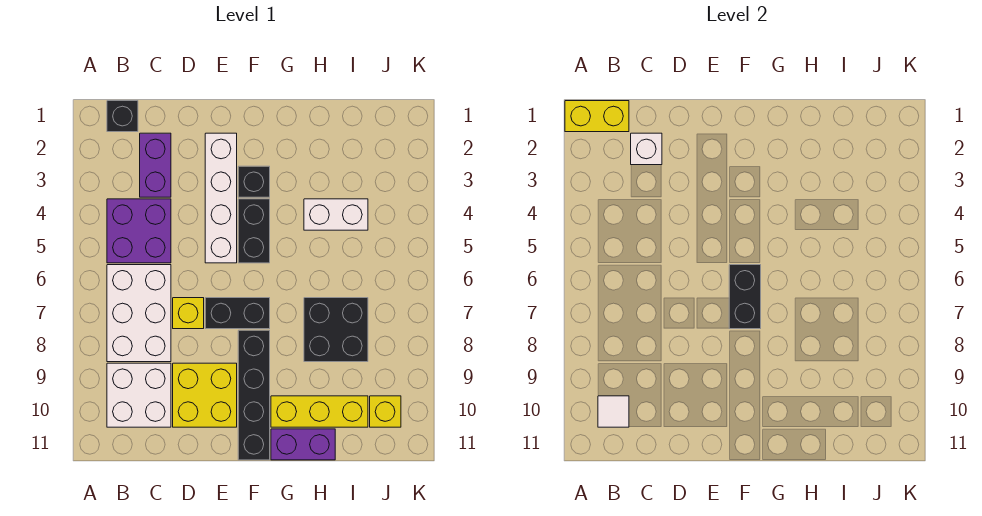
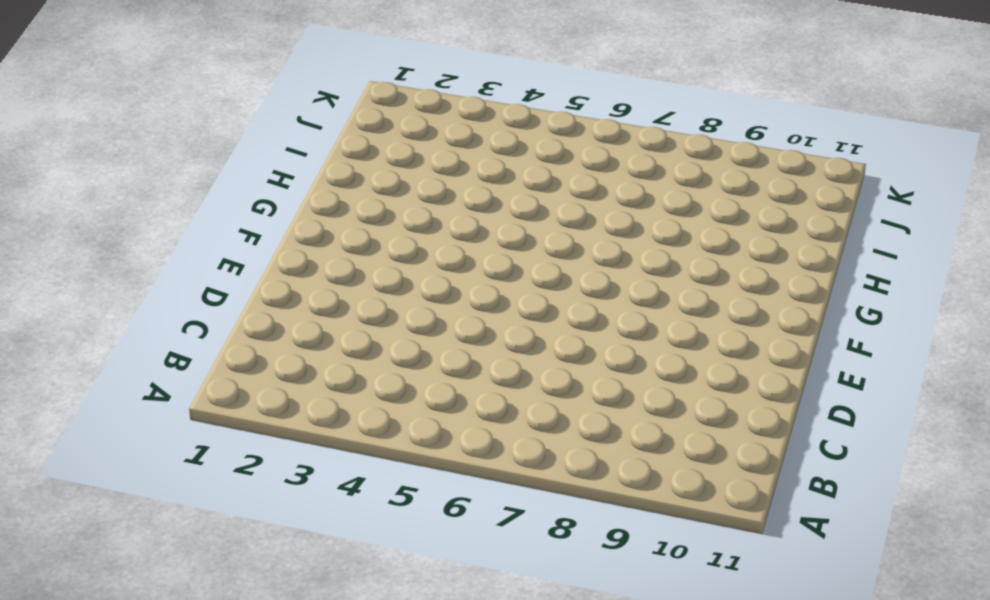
none -> black 1x1 brick [107,101,138,132]
none -> purple 2x2 brick [107,199,171,263]
none -> white 2x3 brick [107,265,171,362]

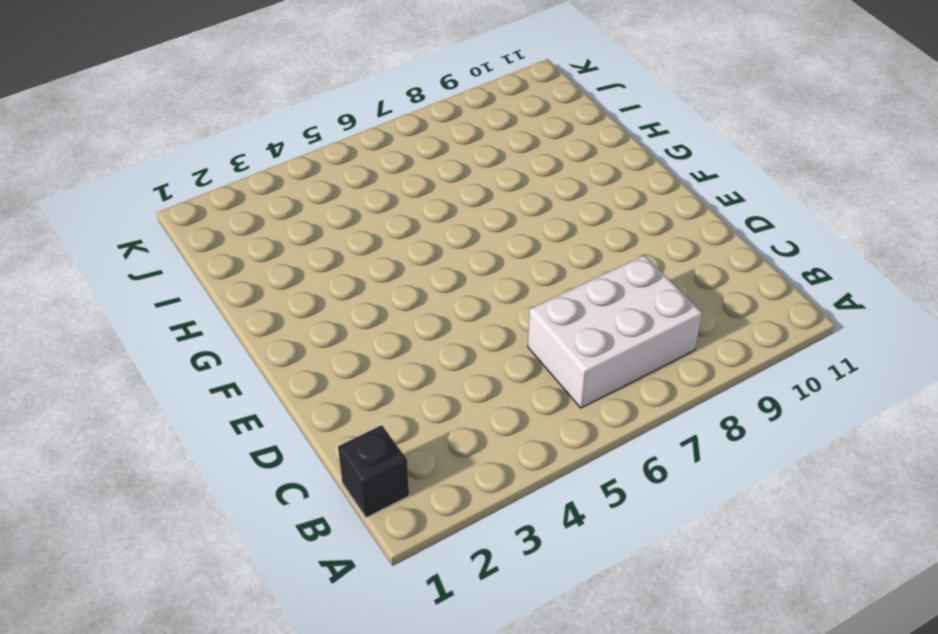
none -> purple 2x2 brick [107,199,171,263]
none -> white 2x2 brick [107,363,171,427]
none -> purple 1x2 brick [140,133,171,197]

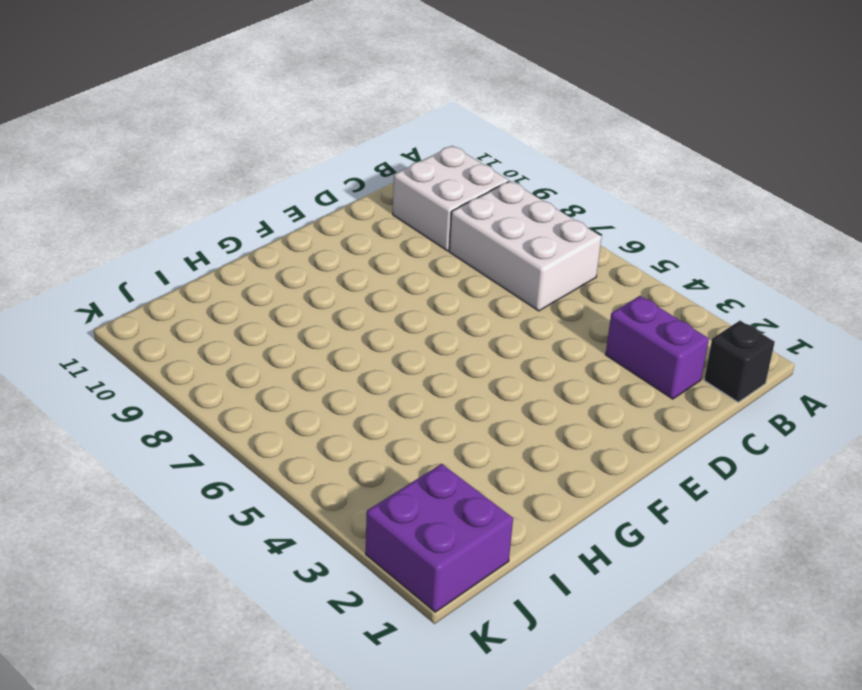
purple 2x2 brick [366,464,513,612] -> purple 2x2 brick moved to [107,199,171,263]
none -> yellow 1x1 brick [173,298,204,329]
none -> yellow 2x2 brick [173,363,237,427]
none -> white 1x4 brick [205,133,237,263]

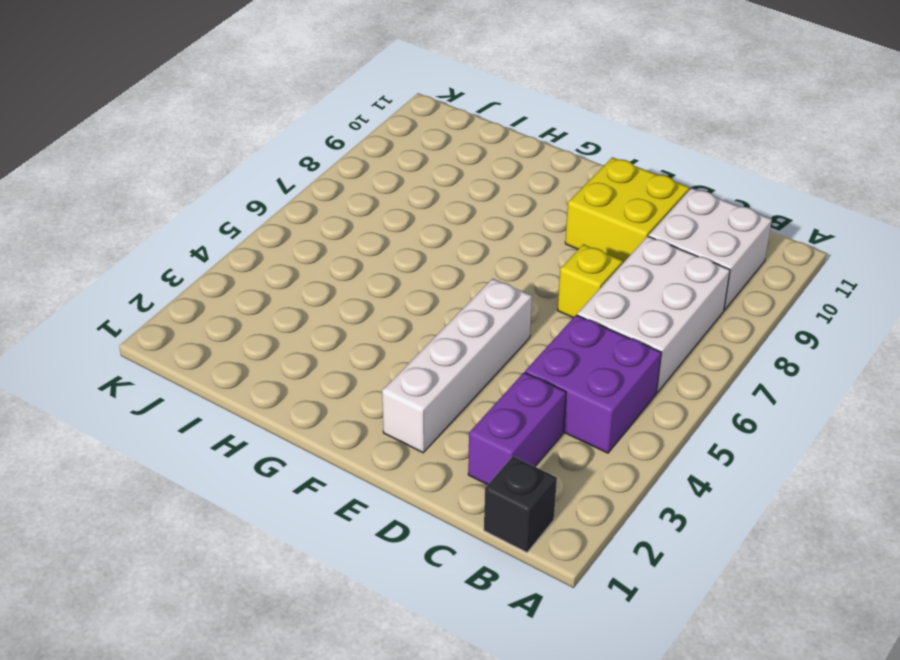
none -> black 1x2 brick [205,298,270,329]
none -> black 1x1 brick [238,166,270,197]
none -> black 1x2 brick [238,199,270,263]

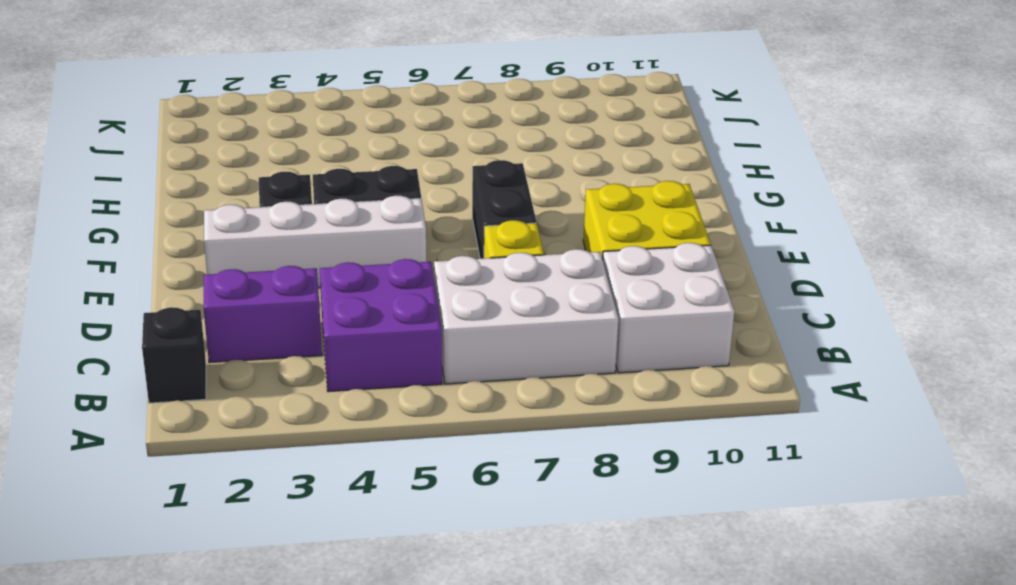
none -> black 1x4 brick [238,330,270,460]
none -> yellow 1x3 brick [271,396,368,427]
none -> purple 1x2 brick [271,429,335,460]

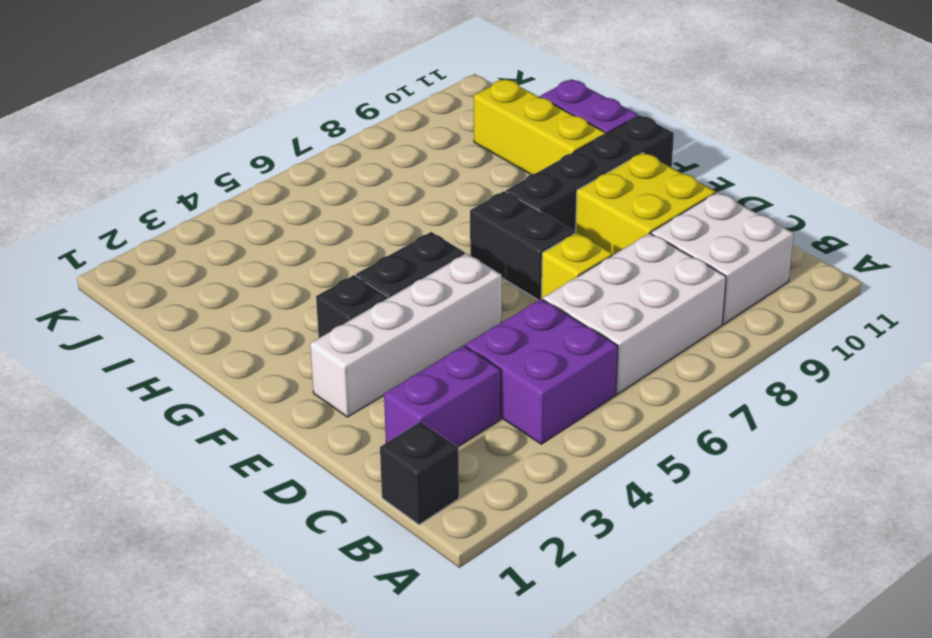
none -> white 1x2 brick [304,199,368,230]
none -> black 2x2 brick [304,298,368,362]
none -> yellow 1x1 brick [370,396,401,427]

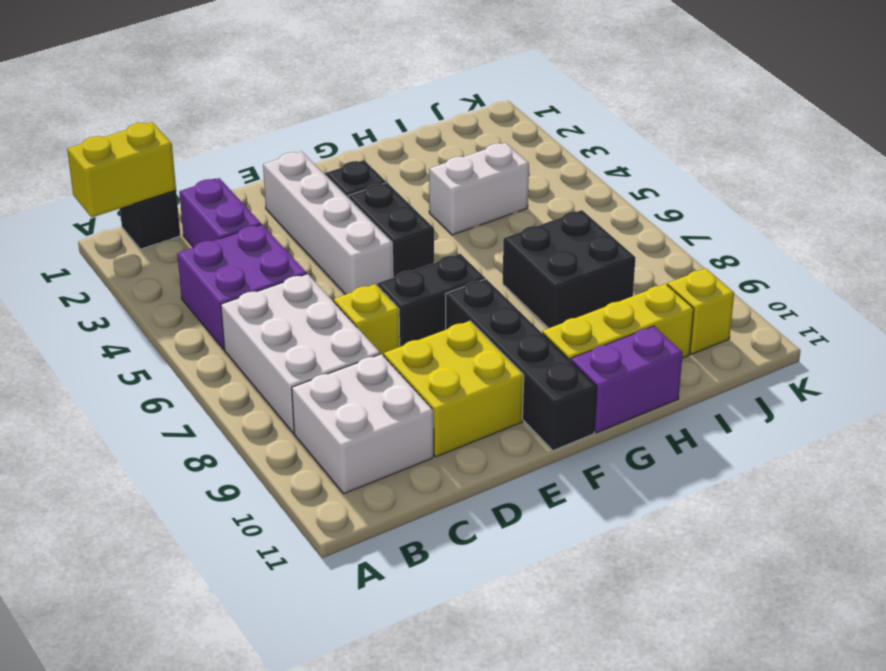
none -> white 1x1 tile [598,396,629,427]
none -> white 1x1 brick [631,133,662,165]
none -> black 1x2 brick [729,265,761,329]

